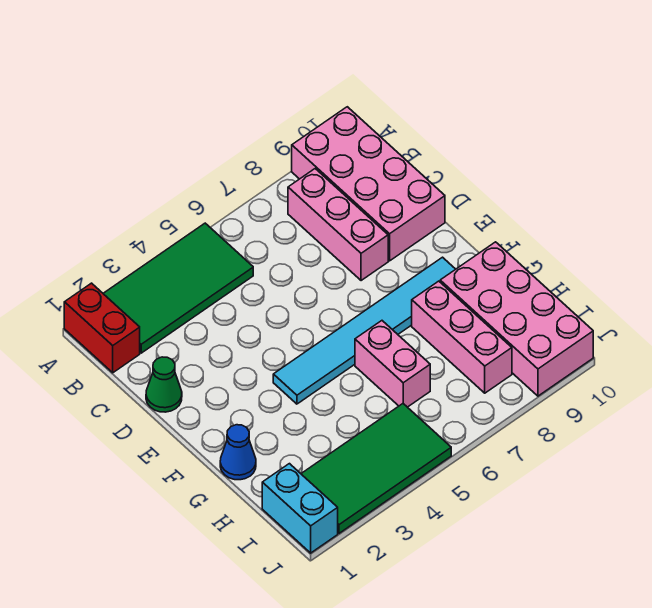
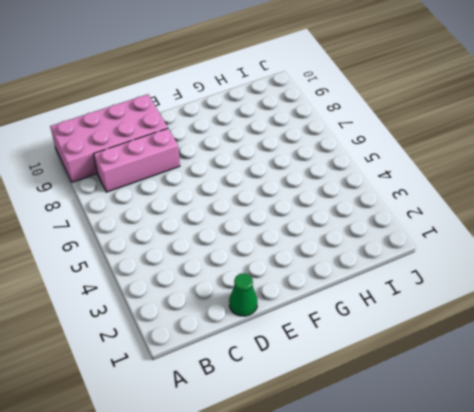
none -> red 1x2 brick [64,283,140,373]
none -> green 2x4 tile [103,223,253,353]
none -> cyan 1x6 tile [273,257,455,404]

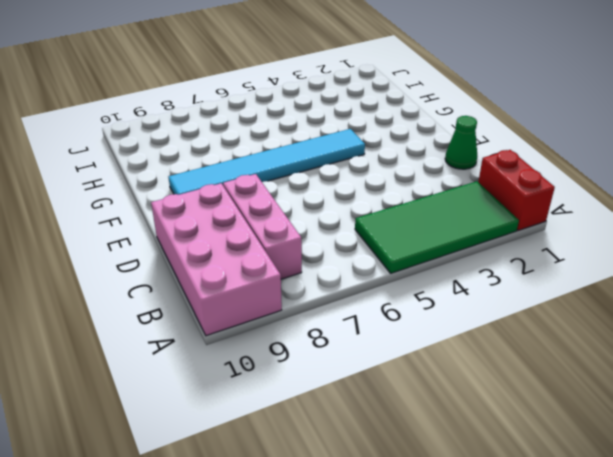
none -> blue 1x1 cone [220,425,256,480]
none -> pink 1x2 brick [355,321,430,407]
none -> pink 1x3 brick [412,281,512,393]

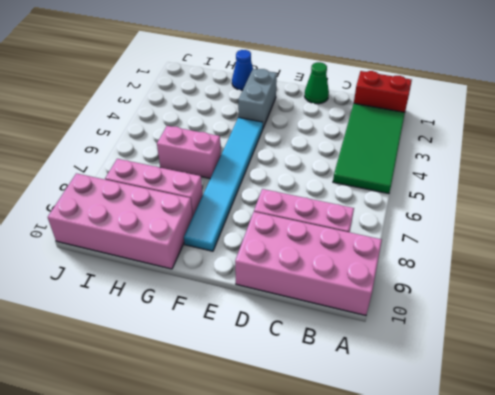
grey 1x2 brick [238,69,277,128] -> none
none -> cyan 1x2 brick [262,464,338,553]
none -> green 2x4 tile [301,404,451,533]

